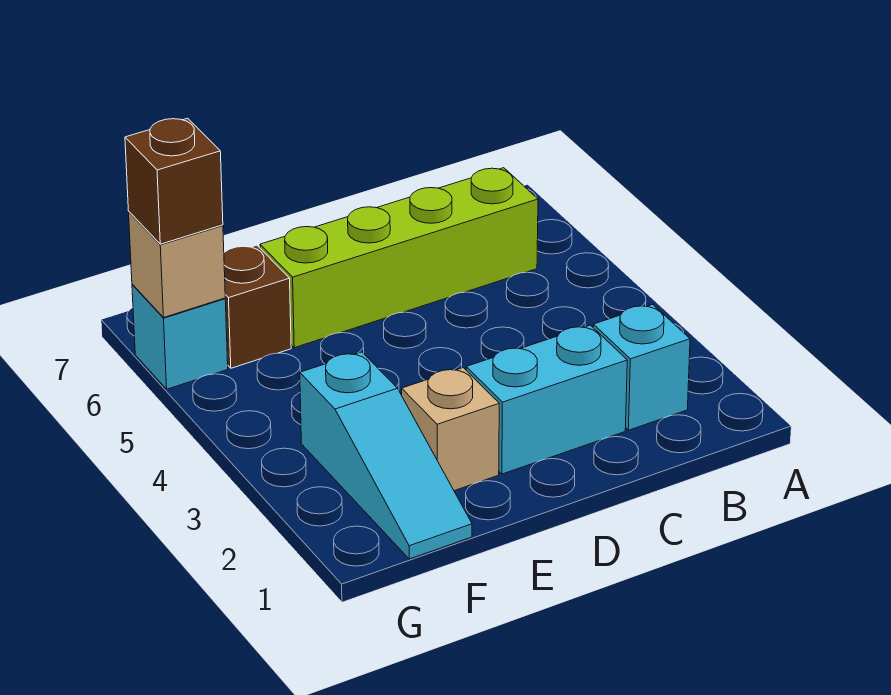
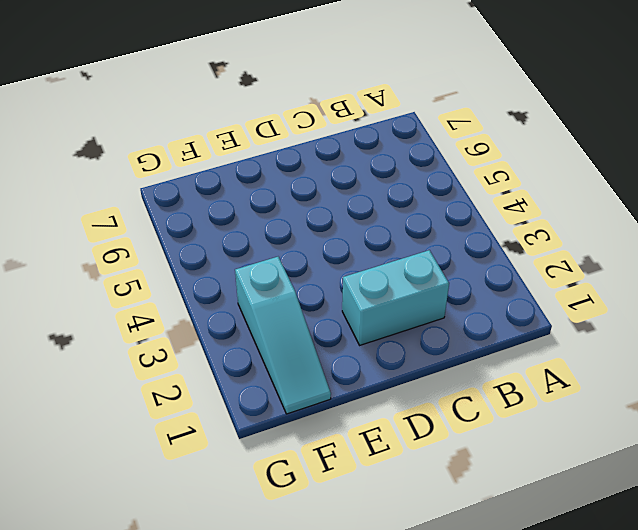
none -> cyan 1x1 brick [593,304,690,430]
none -> lime 1x4 brick [260,168,538,348]

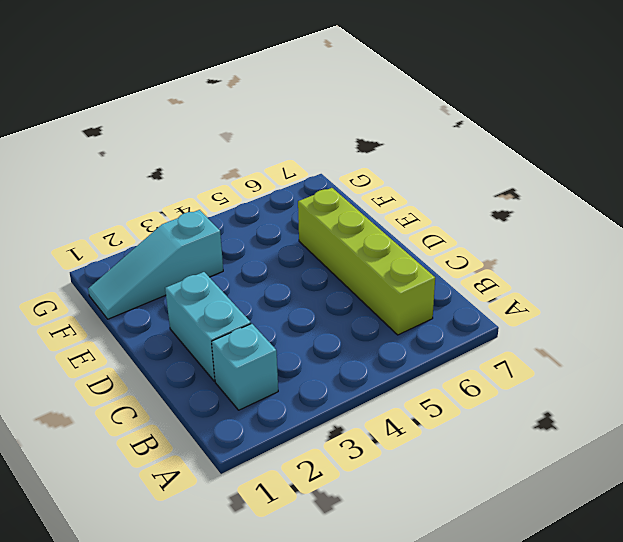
none -> tan 1x1 brick [402,368,499,491]
none -> brown 1x1 brick [224,245,291,368]

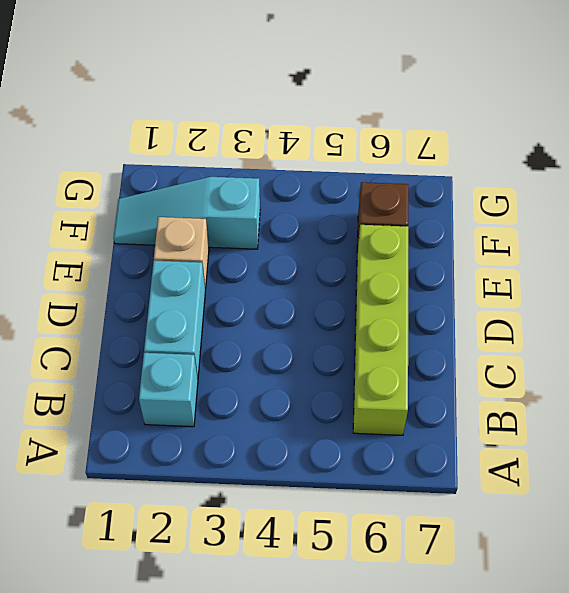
none -> cyan 1x1 brick [132,284,228,389]
none -> tan 1x1 brick [129,212,225,317]

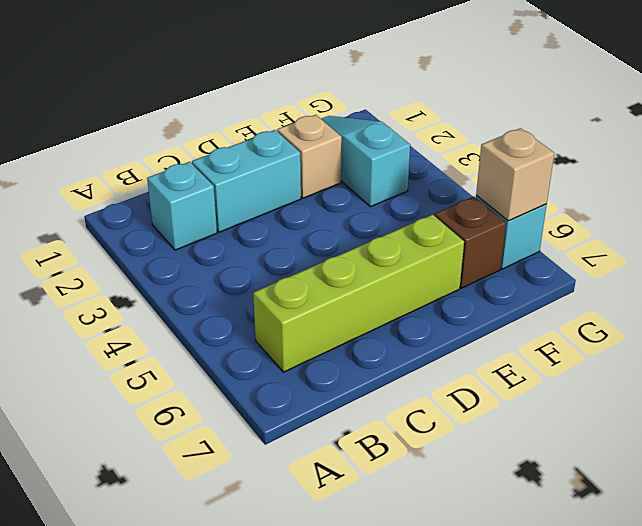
none -> brown 1x1 brick [125,118,223,244]

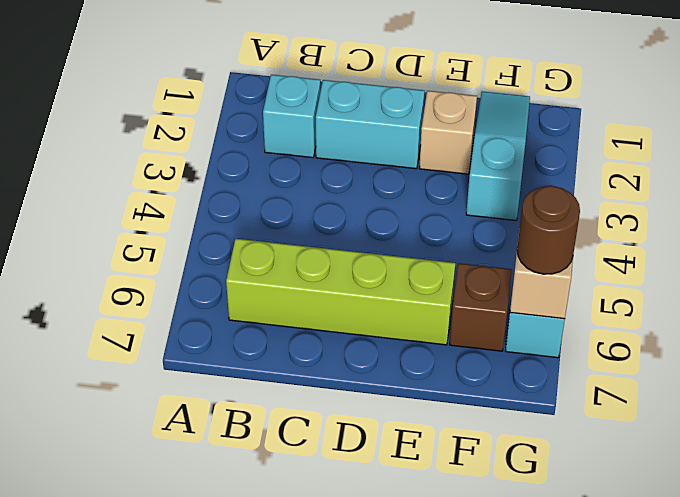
brown 1x1 round brick [517,186,580,274] -> brown 1x1 brick [125,118,223,244]

